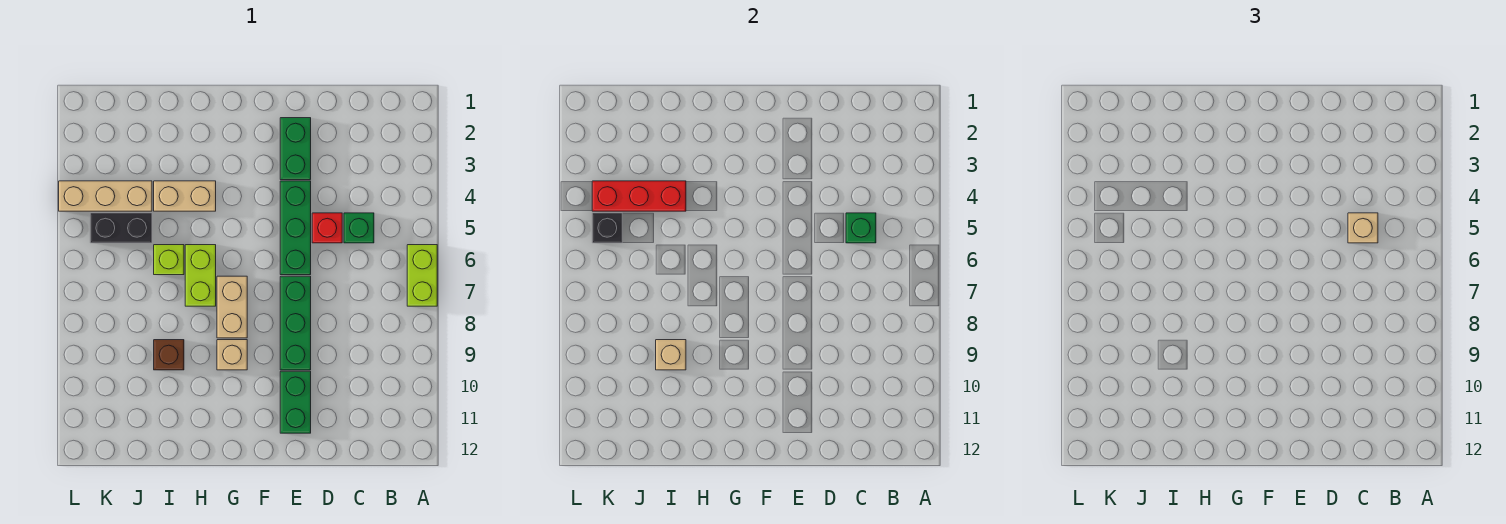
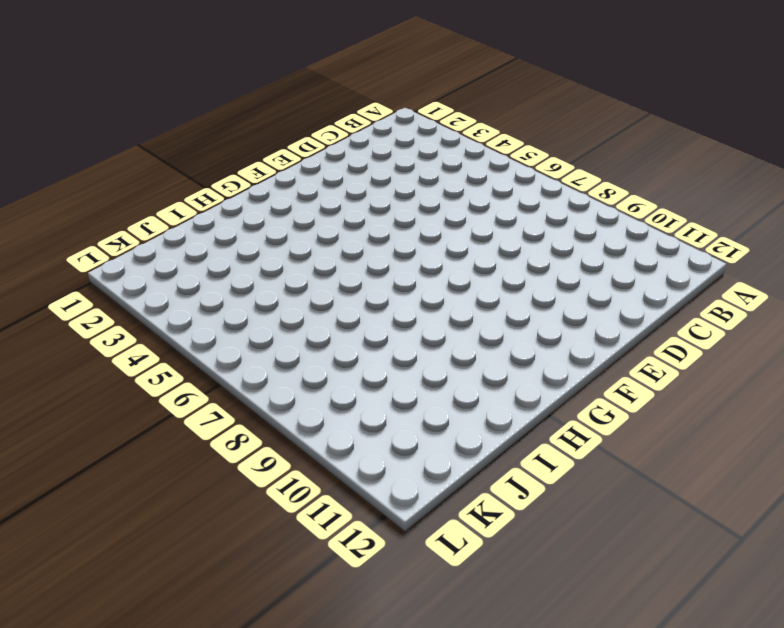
none -> lime 1x2 brick [407,245,437,306]
none -> green 1x1 brick [344,213,374,243]
none -> red 1x1 brick [312,213,342,243]

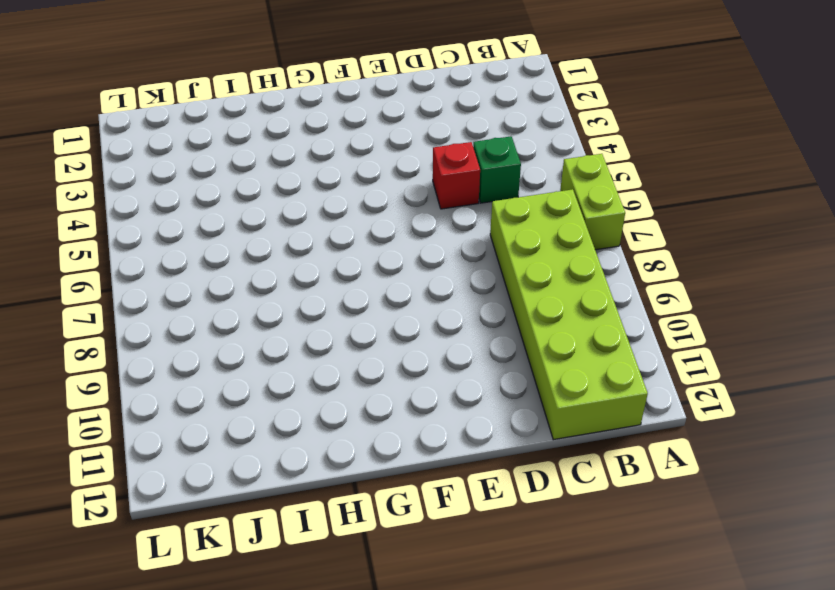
lime 2x6 brick [490,189,648,440] -> none
none -> green 1x2 brick [280,118,311,180]
none -> green 1x3 brick [280,181,311,275]
none -> green 1x3 brick [280,276,311,370]

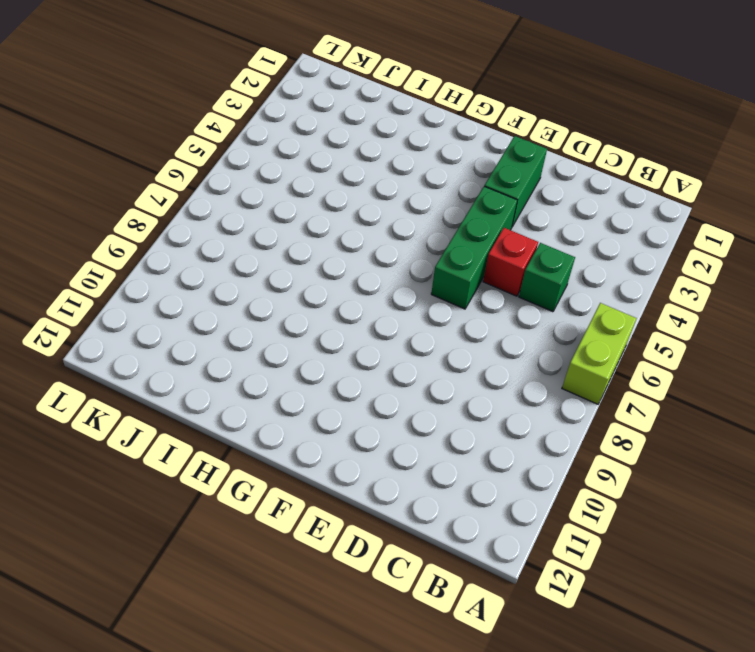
none -> green 1x3 brick [280,276,311,370]
none -> green 1x2 brick [280,371,311,433]
none -> tan 1x2 brick [217,276,247,338]

